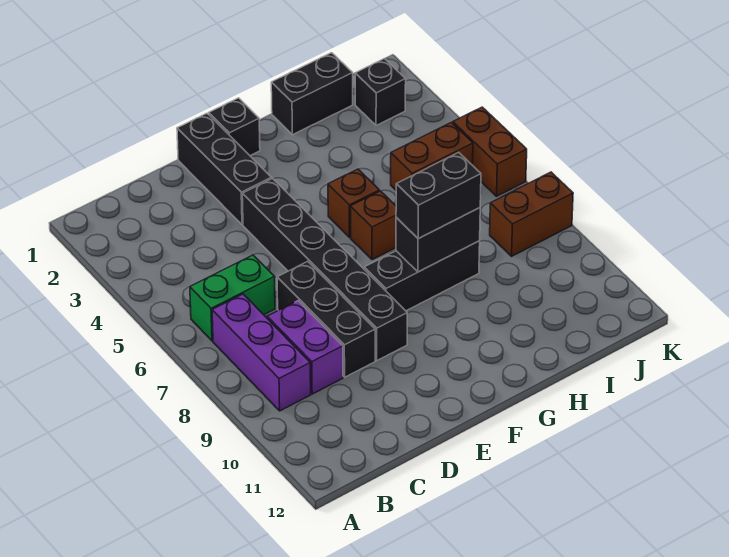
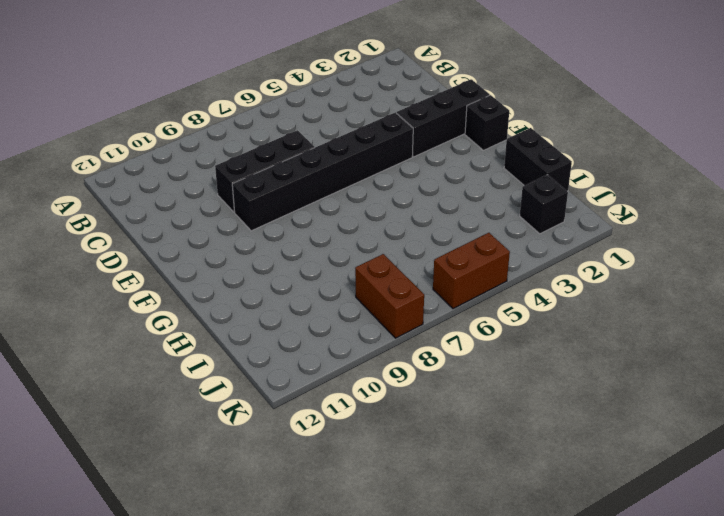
none -> green 1x2 brick [190,255,275,341]
none -> purple 1x3 brick [212,294,311,411]
none -> purple 1x2 brick [267,301,343,394]

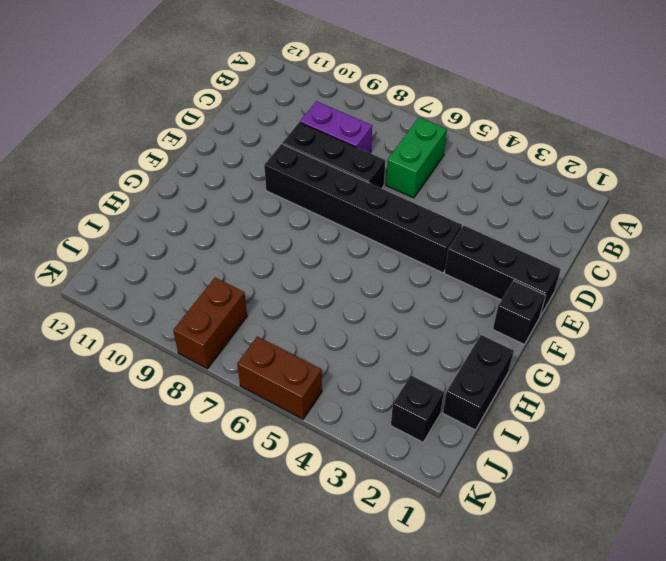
none -> purple 1x3 brick [212,294,311,411]
none -> black 1x3 brick [364,241,480,311]
none -> brown 1x1 brick [328,169,379,237]

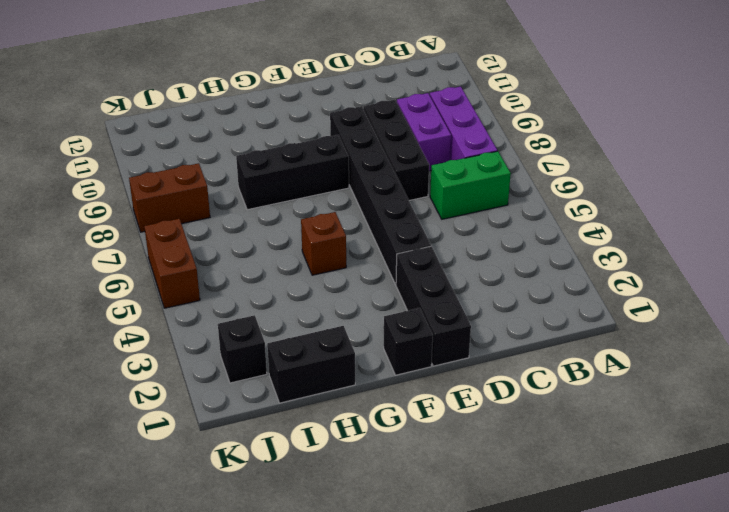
none -> brown 1x1 brick [350,191,396,260]
none -> brown 1x2 brick [391,122,473,190]
none -> black 1x2 brick [396,208,480,272]

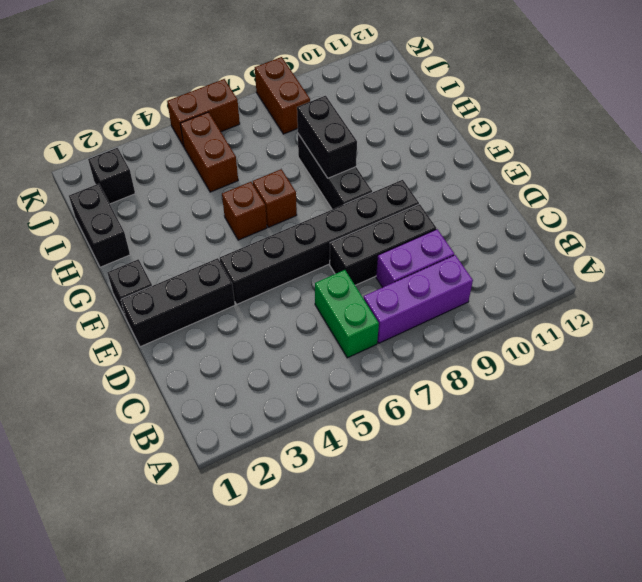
none -> black 1x2 brick [396,152,481,239]

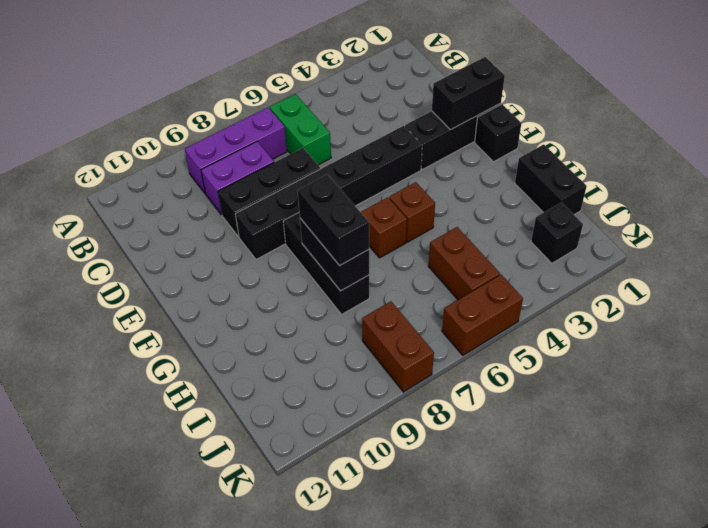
black 1x2 brick [432,57,505,130] -> none

